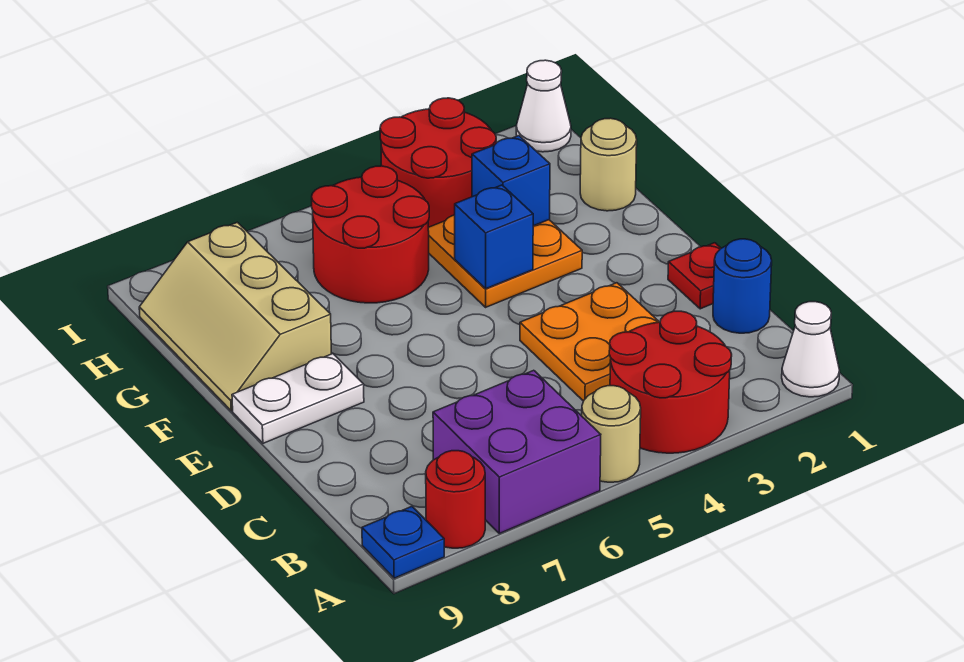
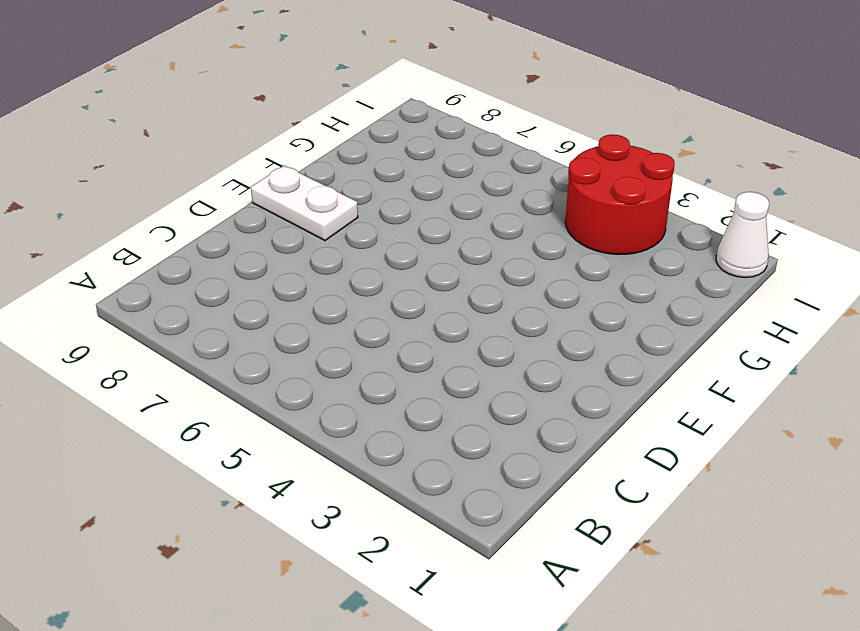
none -> white 1x1 cone [782,302,840,397]
none -> red 2x2 round brick [609,311,732,453]
none -> tan 1x1 round brick [582,386,641,482]

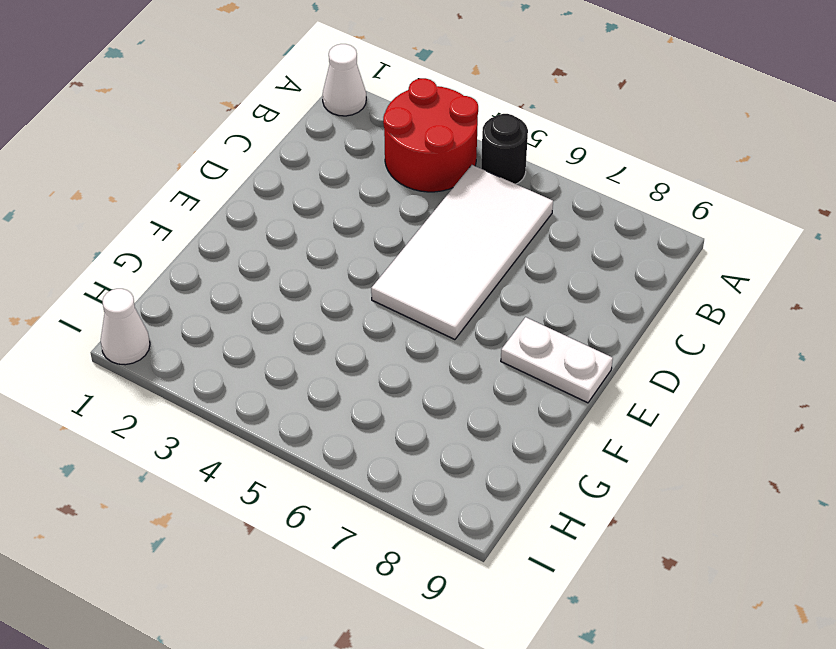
black 1x1 round brick [481,114,528,184] -> tan 1x1 round brick [582,386,641,482]
white 2x4 tile [371,165,553,340] -> purple 2x2 brick [433,370,601,533]
none -> red 1x1 round brick [426,451,485,548]
none -> blue 1x1 plate [362,507,444,578]
none -> blue 1x1 round brick [713,239,772,333]

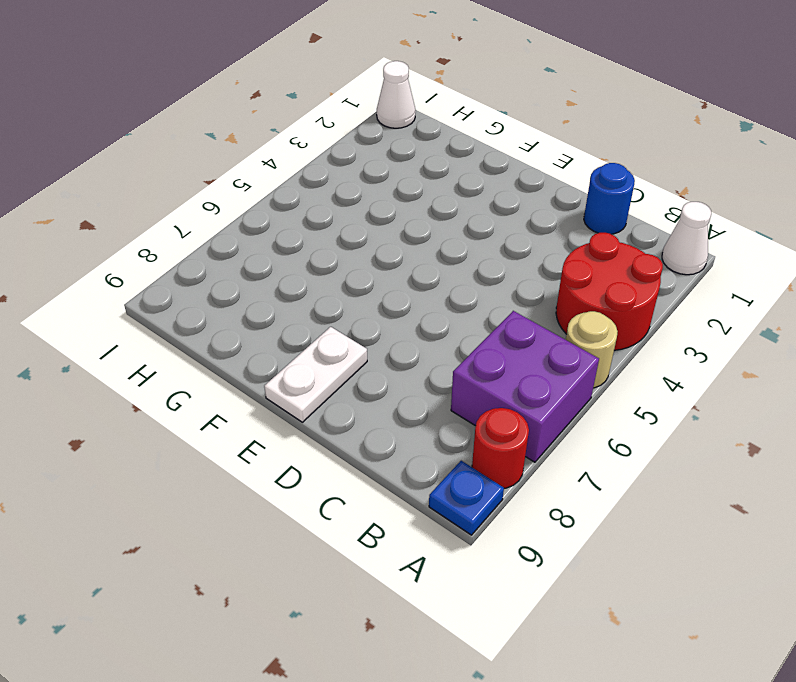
none -> orange 2x2 plate [520,283,659,401]
none -> red 1x1 plate [668,243,721,309]
none -> orange 2x2 plate [428,215,582,307]

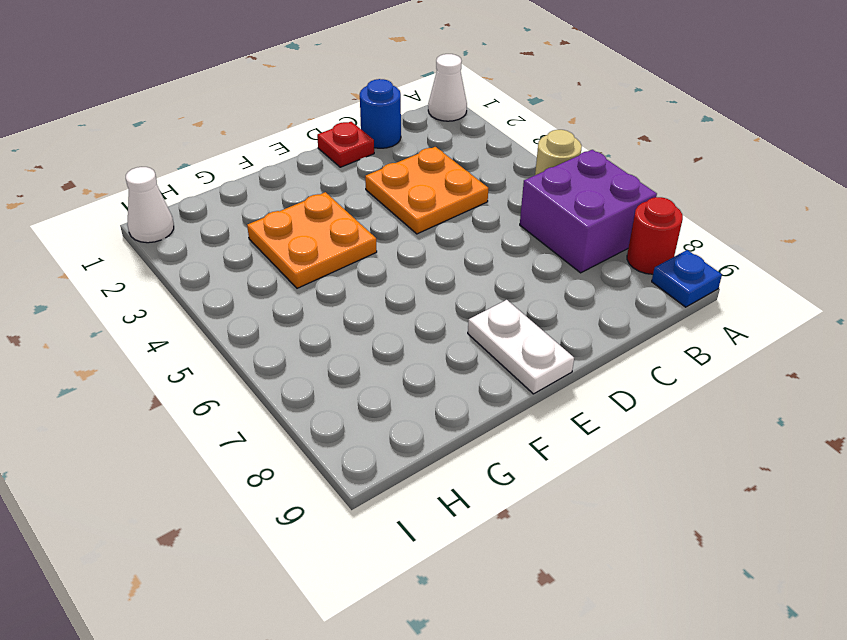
none -> red 2x2 round brick [609,311,732,453]
none -> tan 2x3 slope [139,222,331,411]
none -> tan 1x1 round brick [580,118,637,211]

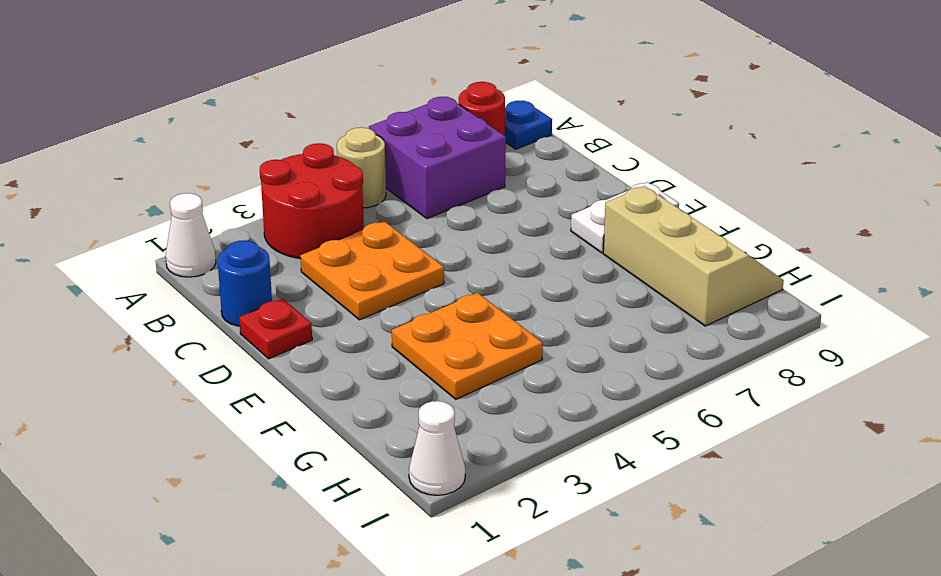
none -> tan 1x1 round brick [580,118,637,211]
none -> red 2x2 round brick [312,166,429,303]
none -> red 2x2 round brick [380,98,496,227]

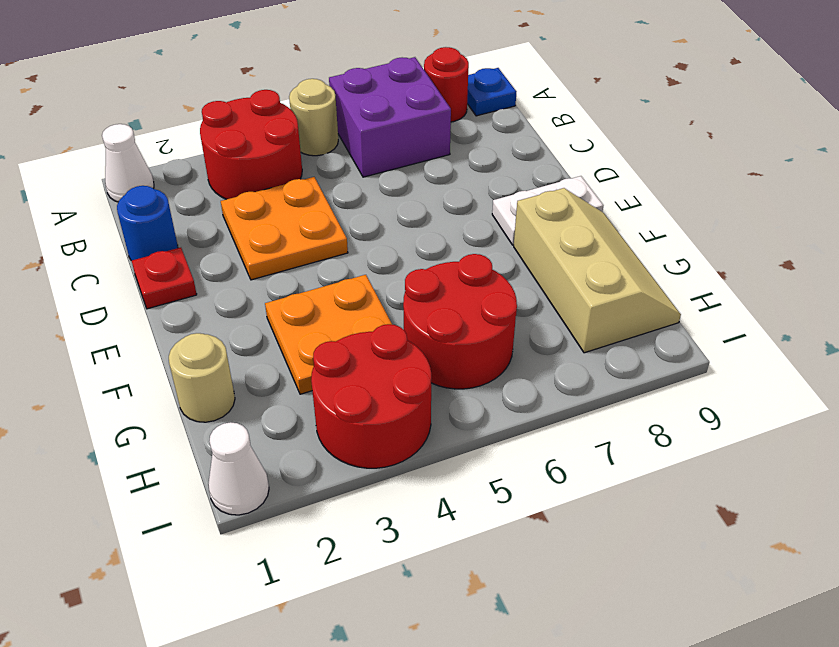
none -> blue 1x1 brick [455,185,533,289]
none -> blue 1x1 brick [472,136,550,226]

